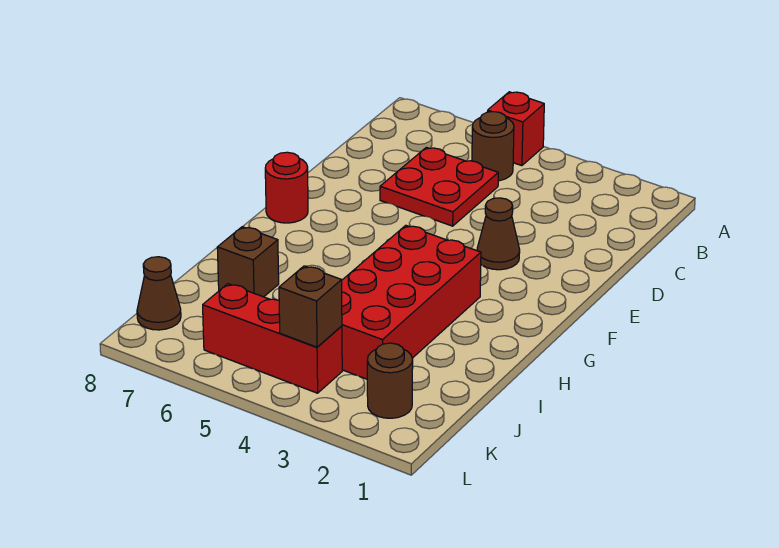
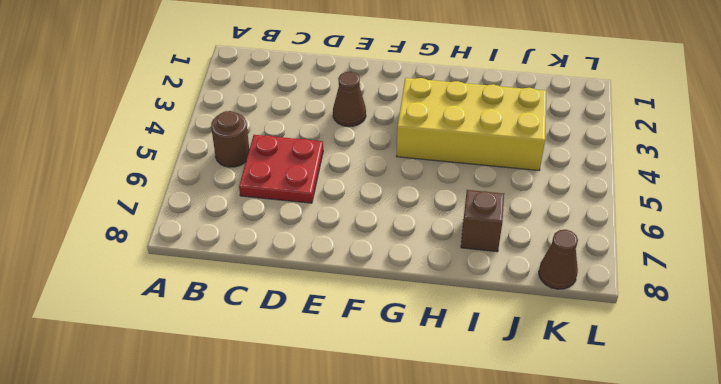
yellow 2x4 brick [397,78,546,170] -> red 2x4 brick [342,225,481,379]
none -> red 1x1 brick [488,92,544,166]
none -> red 1x1 round brick [265,152,308,223]

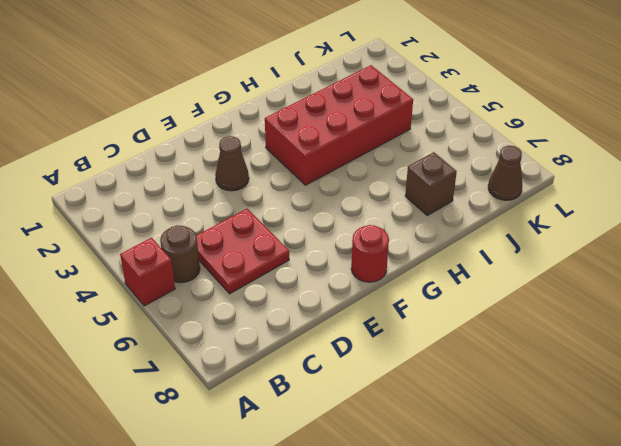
none -> brown 1x1 round brick [367,343,413,418]
none -> red 1x3 brick [203,284,342,393]

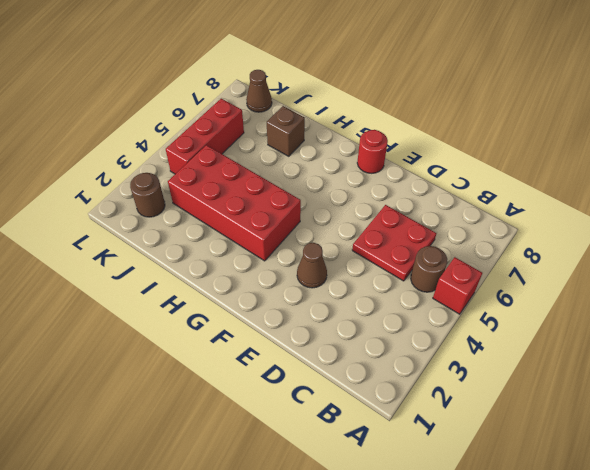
none -> brown 1x1 brick [279,266,342,347]

